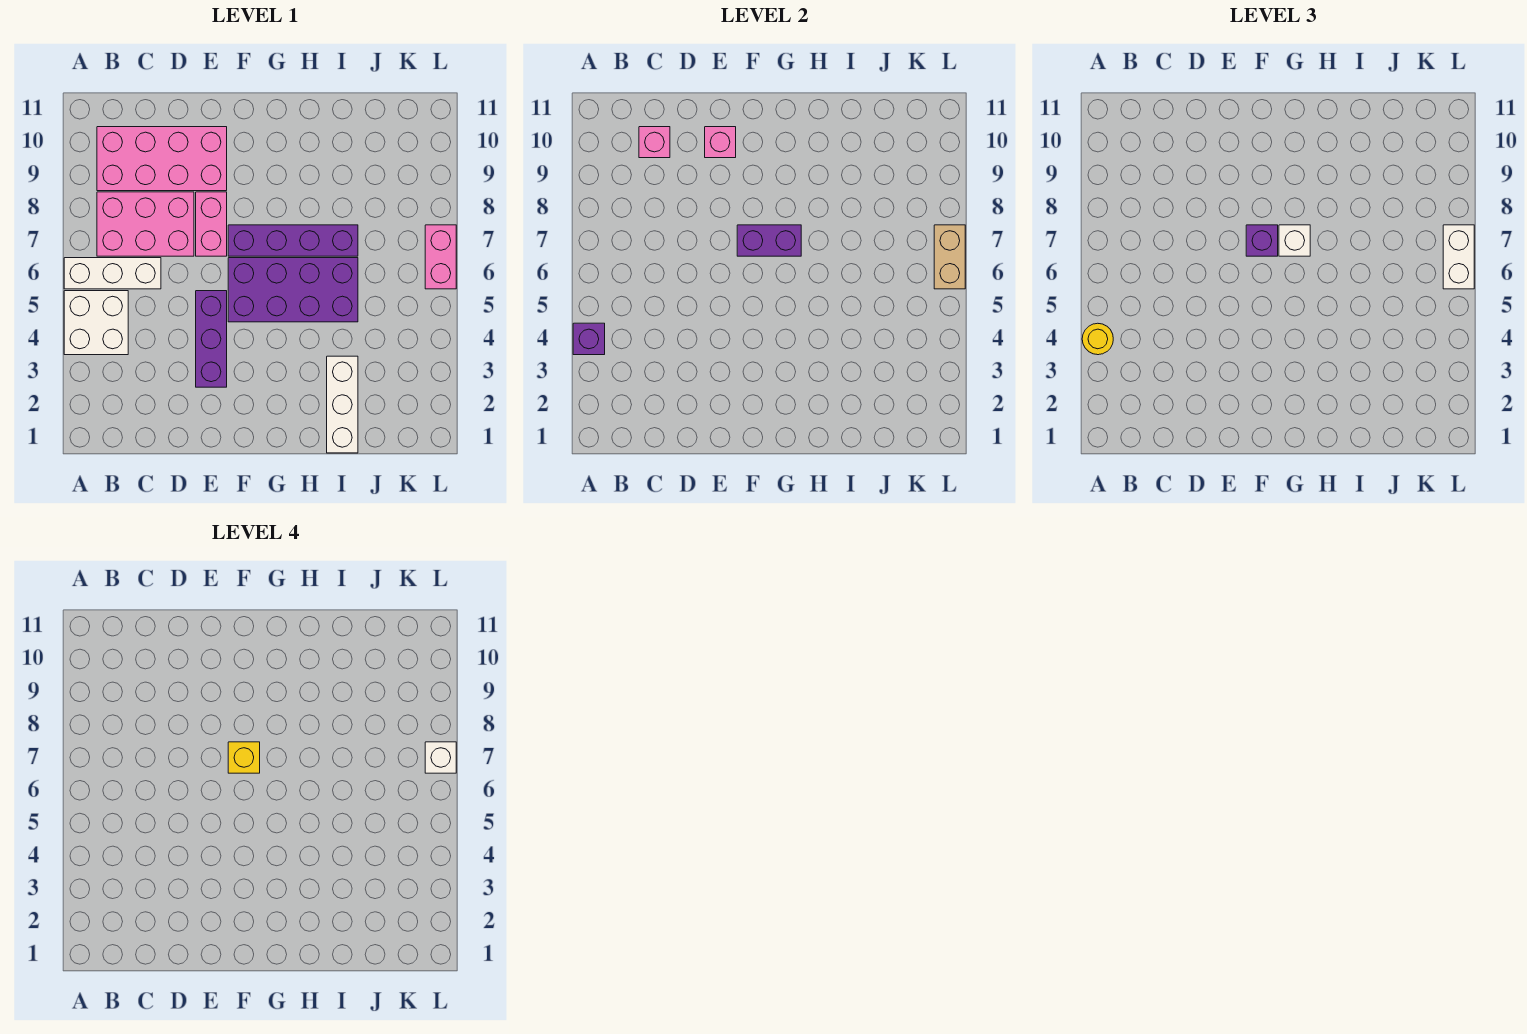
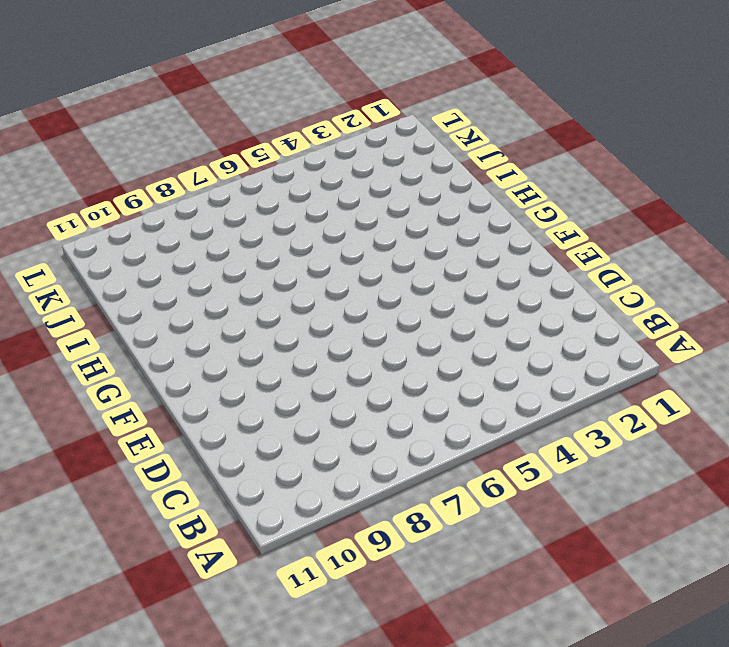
none -> white 2x2 brick [64,291,128,355]
none -> white 1x3 brick [64,258,161,289]
none -> pink 2x3 brick [97,192,194,256]

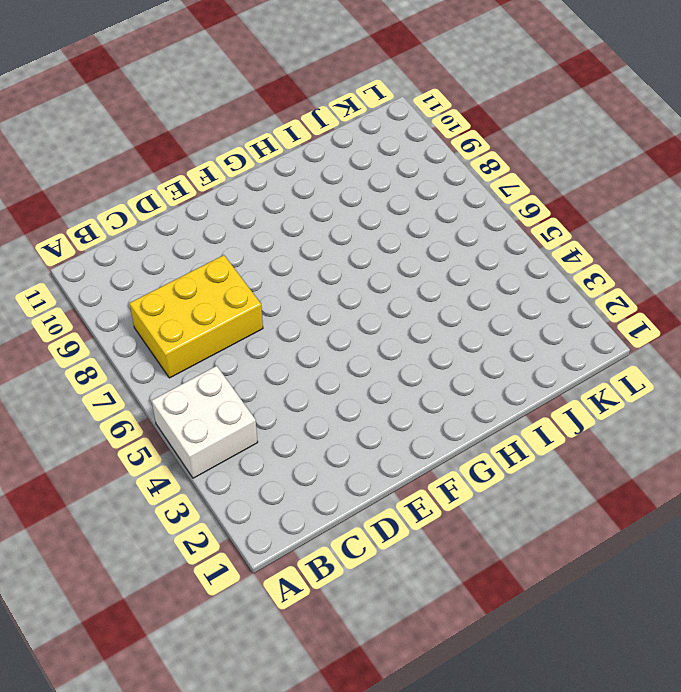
yellow 2x3 brick [130,255,263,378] -> pink 2x3 brick [97,192,194,256]
none -> white 1x3 brick [64,258,161,289]
none -> pink 2x4 brick [97,127,227,191]
none -> purple 1x3 brick [196,291,227,387]

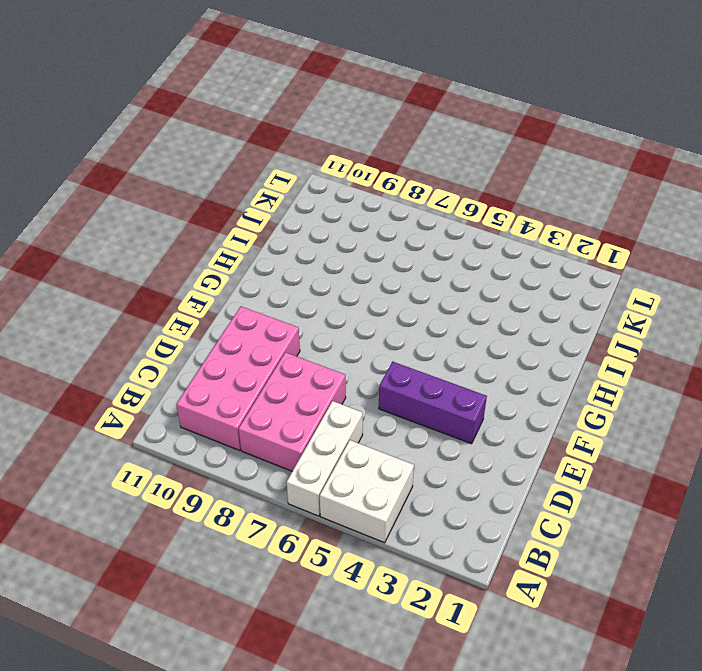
none -> pink 1x2 brick [196,192,227,256]
none -> purple 2x4 brick [228,258,358,322]
none -> purple 1x4 brick [228,225,358,256]

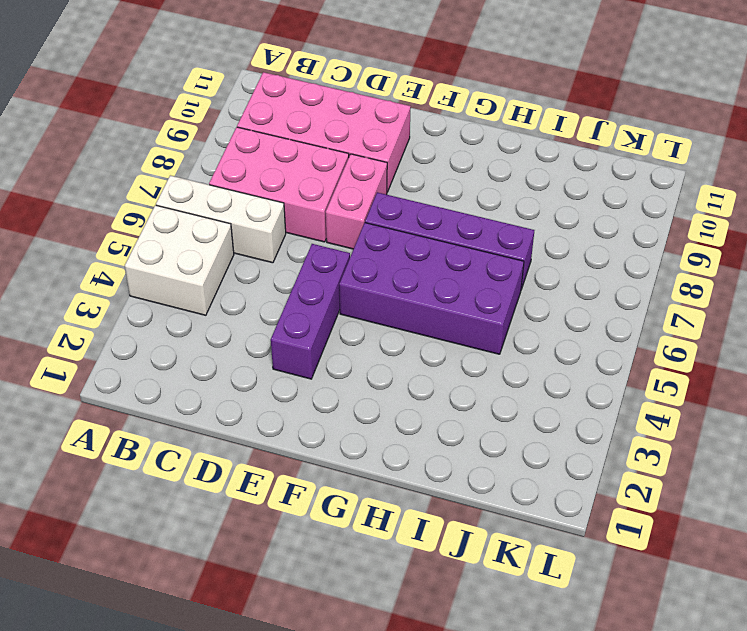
none -> white 1x3 brick [327,356,358,453]
none -> pink 1x2 brick [425,225,456,289]
none -> purple 1x1 brick [573,323,605,355]

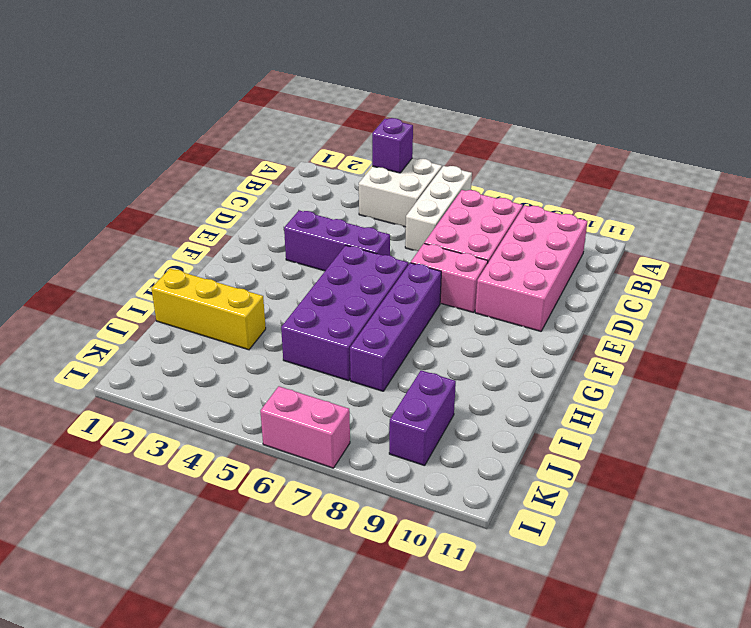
yellow 1x3 brick [151,269,266,350] -> white 1x3 brick [327,356,358,453]
purple 1x2 brick [389,370,456,466] -> purple 1x2 brick moved to [737,225,801,256]
none -> pink 1x1 brick [639,127,670,158]
none -> pink 1x1 brick [705,127,736,158]
none -> tan 1x2 brick [934,225,965,289]

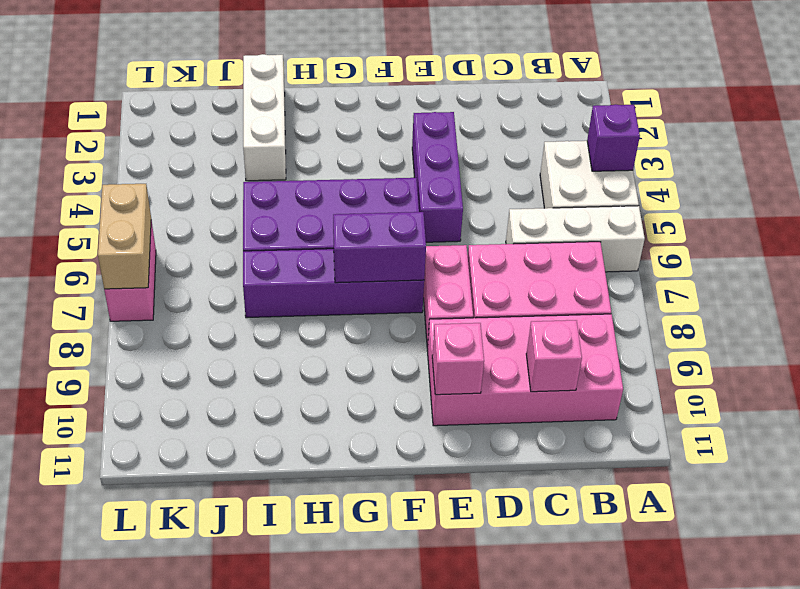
none -> yellow 1x1 round brick [1082,323,1113,355]
none -> purple 1x1 brick [1246,225,1278,256]
none -> white 1x1 brick [1279,225,1310,256]

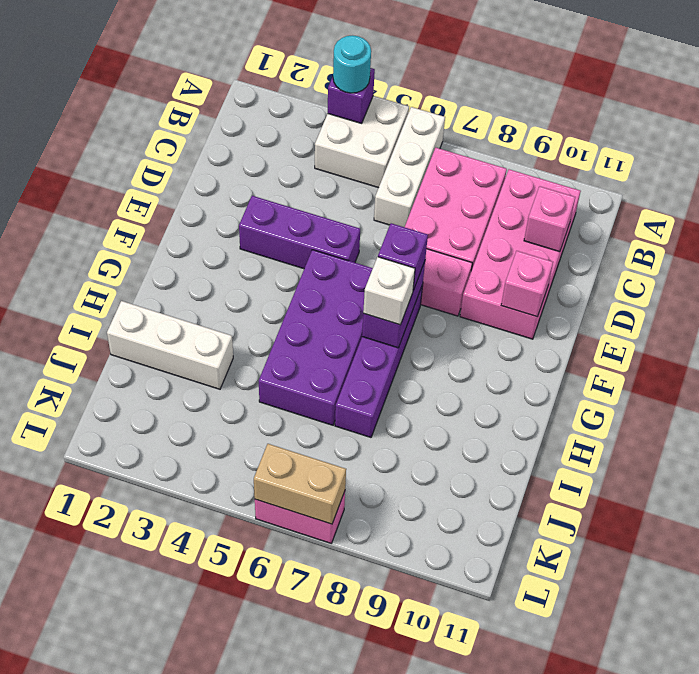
cyan 1x1 round brick [333,35,371,93] -> yellow 1x1 round brick [1082,323,1113,355]
none -> white 1x2 brick [1443,225,1474,289]
none -> yellow 1x1 brick [228,742,260,773]
none -> white 1x1 brick [425,742,456,773]

